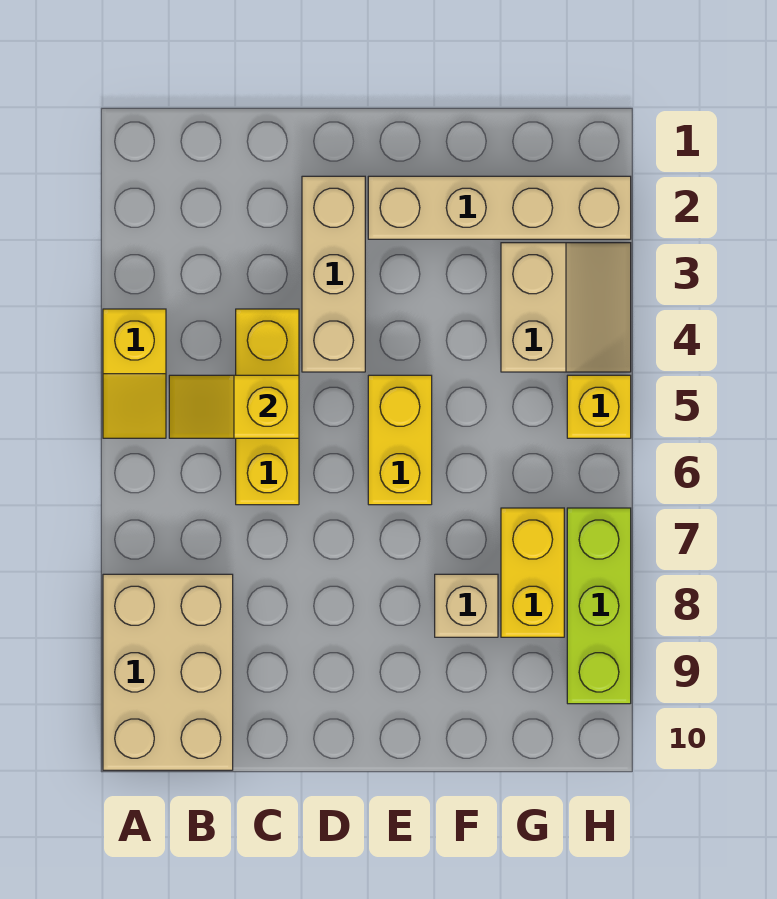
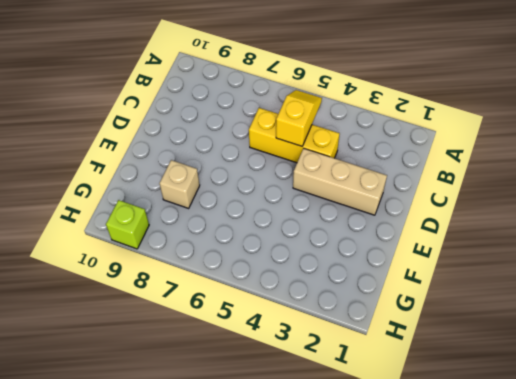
lime 1x1 brick [106,200,149,249] -> lime 1x3 brick [567,508,631,704]
none -> yellow 1x2 slope [103,309,166,438]
none -> tan 2x3 brick [103,574,233,770]
none -> tan 1x4 brick [368,176,631,239]

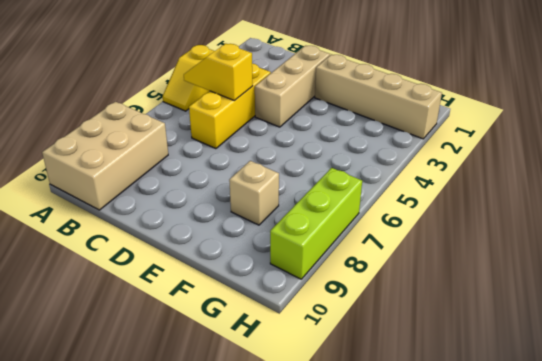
none -> yellow 1x2 brick [368,375,432,505]
none -> tan 2x2 slope [501,243,631,372]
none -> yellow 1x2 brick [501,508,564,637]

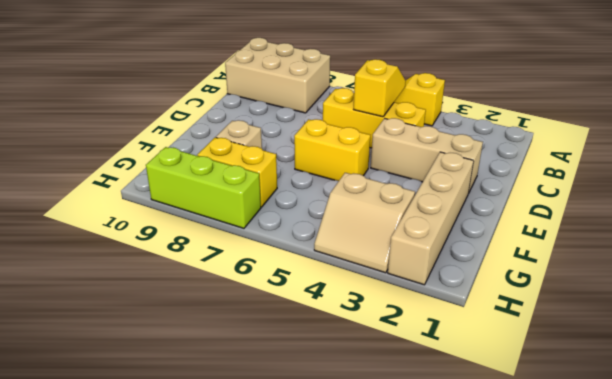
none -> yellow 1x1 brick [567,375,631,438]

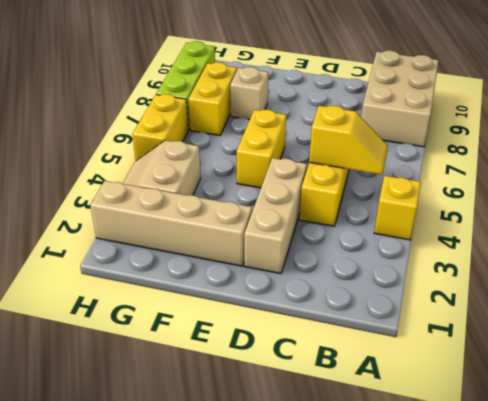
yellow 1x2 brick [132,94,188,161] -> yellow 1x1 brick [567,375,631,438]

